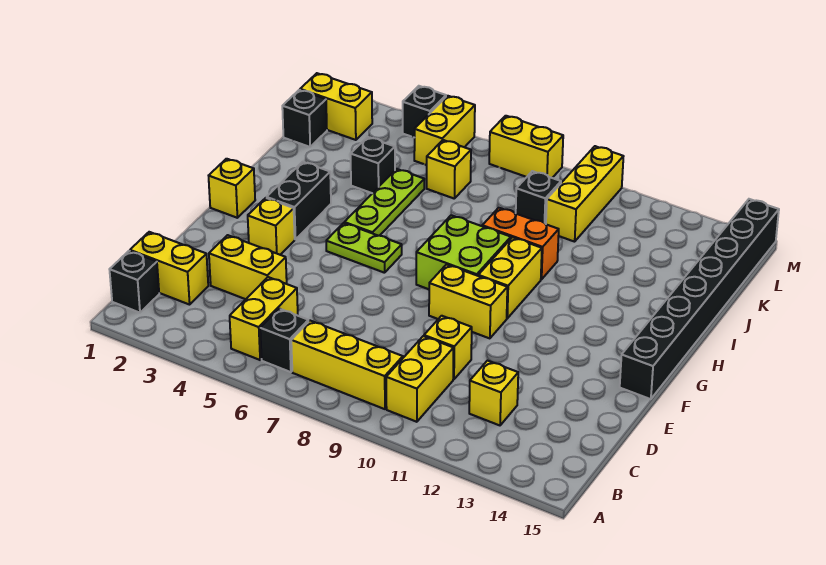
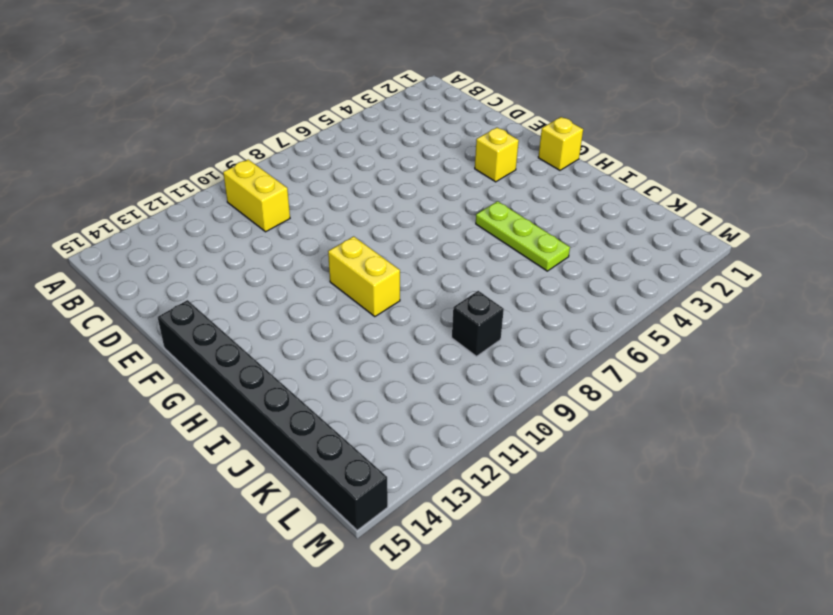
none -> black 1x1 brick [109,251,159,313]
none -> yellow 1x2 brick [230,277,298,360]
none -> black 1x1 brick [260,309,308,372]

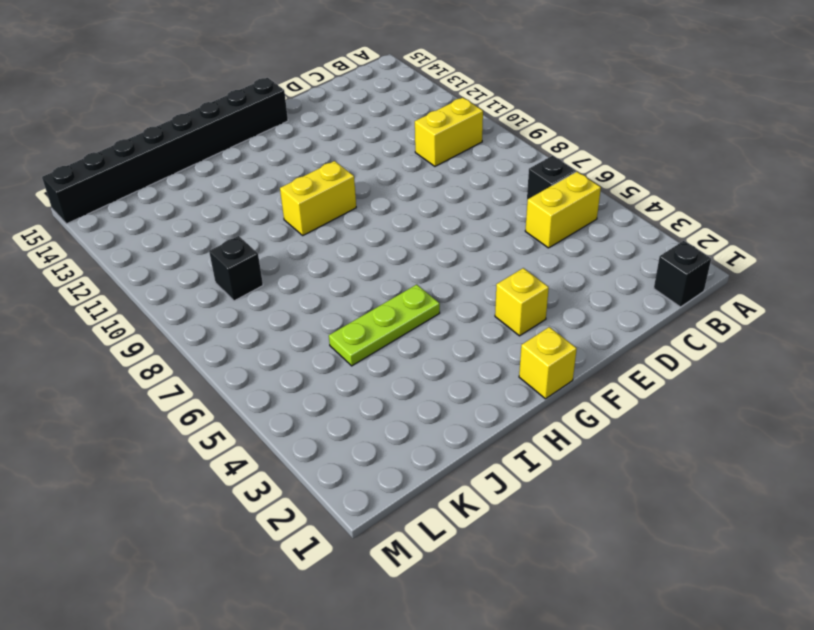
none -> yellow 1x3 brick [291,321,403,409]
none -> yellow 1x2 brick [130,232,208,305]
none -> yellow 1x1 brick [469,361,518,425]

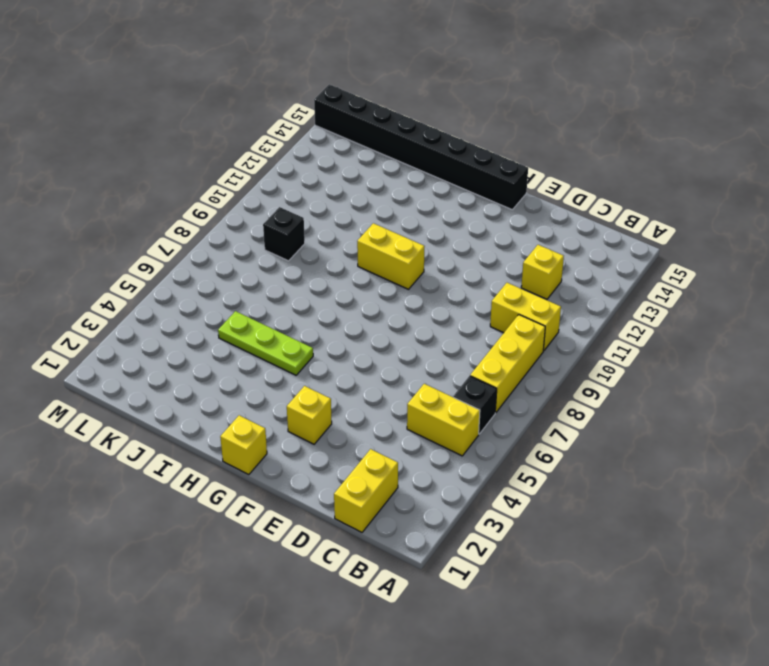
none -> black 1x1 brick [109,251,159,313]
none -> yellow 1x2 brick [209,235,287,299]
none -> yellow 1x1 brick [424,316,472,379]

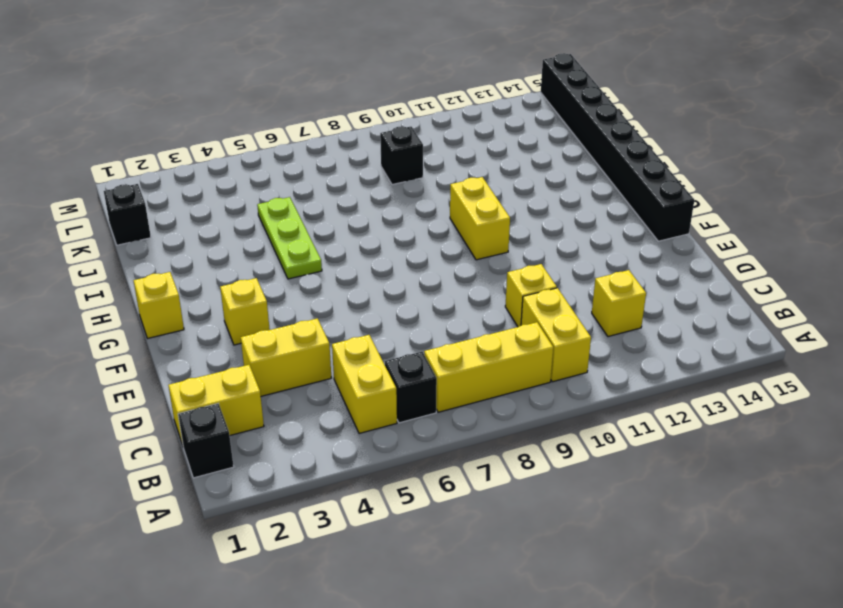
none -> yellow 1x2 brick [429,264,507,338]
none -> black 1x2 brick [267,162,331,239]
none -> lime 1x2 plate [326,223,402,273]

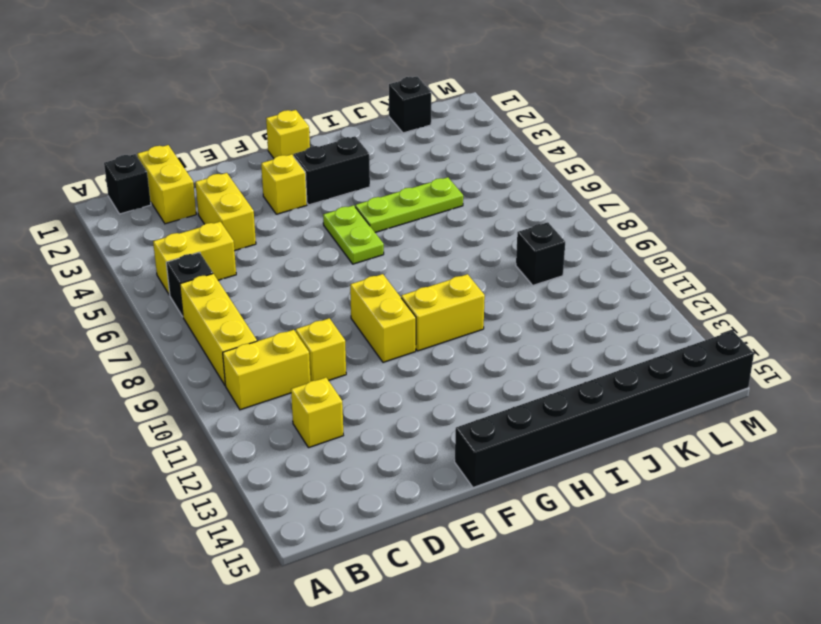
none -> lime 2x2 brick [416,215,511,289]
none -> orange 1x2 brick [482,208,559,279]
none -> black 1x1 brick [351,137,395,193]

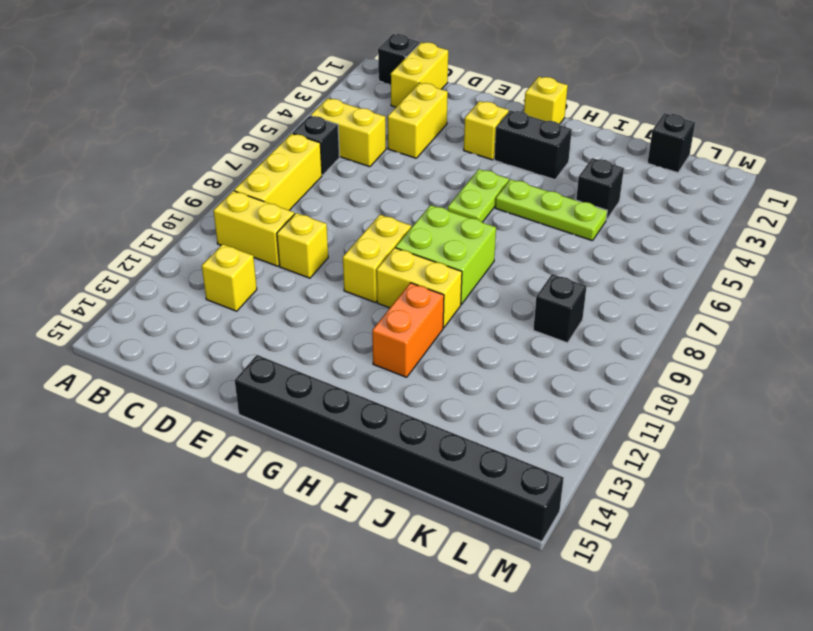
orange 1x2 brick [372,283,444,377] -> orange 1x2 brick moved to [482,208,559,279]
none -> yellow 1x1 brick [427,140,471,199]
none -> yellow 1x3 brick [546,146,624,242]
none -> yellow 1x2 brick [300,73,372,140]

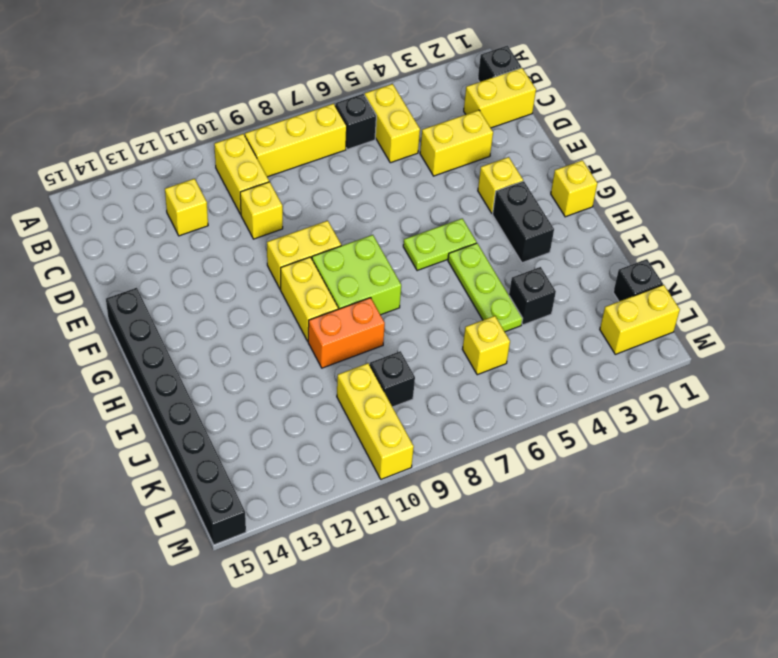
none -> yellow 1x2 brick [414,96,475,165]
none -> black 1x1 brick [403,86,446,138]
none -> yellow 1x2 brick [489,116,563,178]

